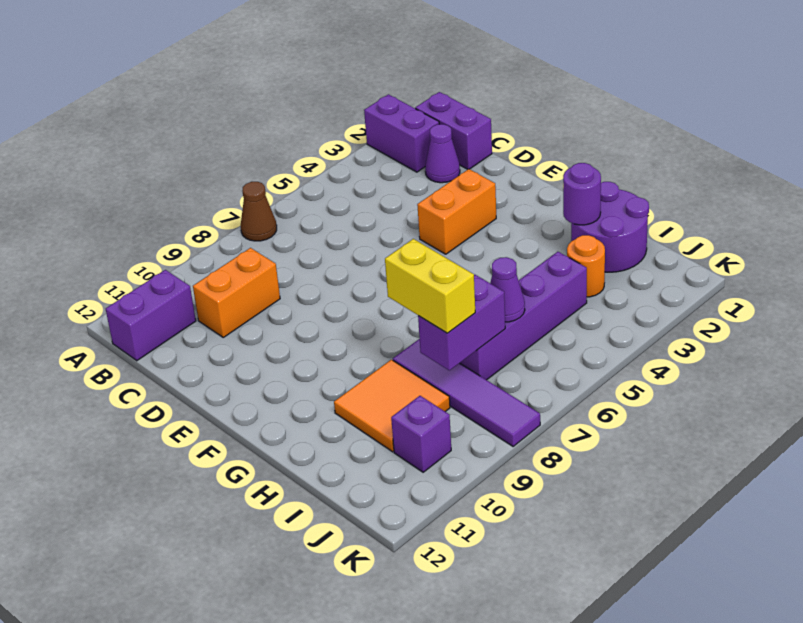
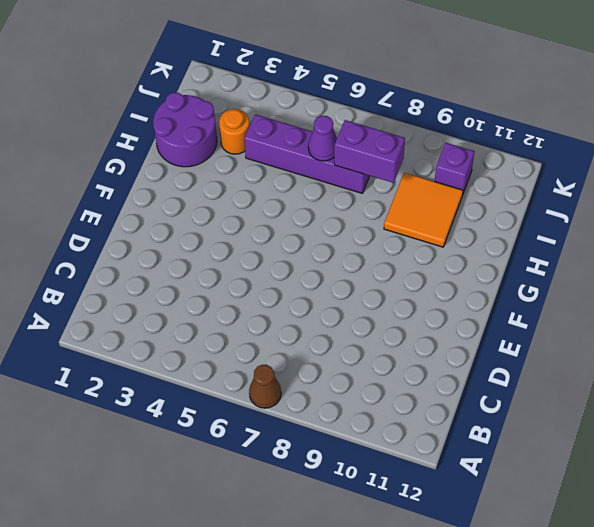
none -> purple 1x2 brick [364,94,439,172]
none -> purple 1x2 brick [415,92,492,169]
none -> purple 1x2 brick [106,270,196,361]

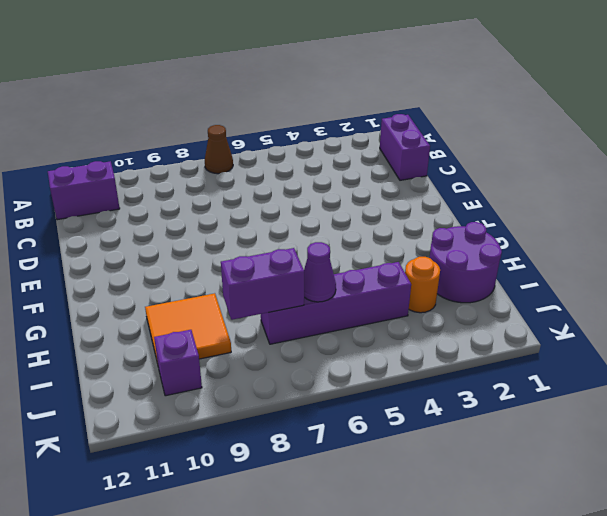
none -> purple 1x2 brick [364,94,439,172]
none -> purple 1x1 cone [425,124,460,183]
none -> orange 1x2 brick [193,248,280,337]

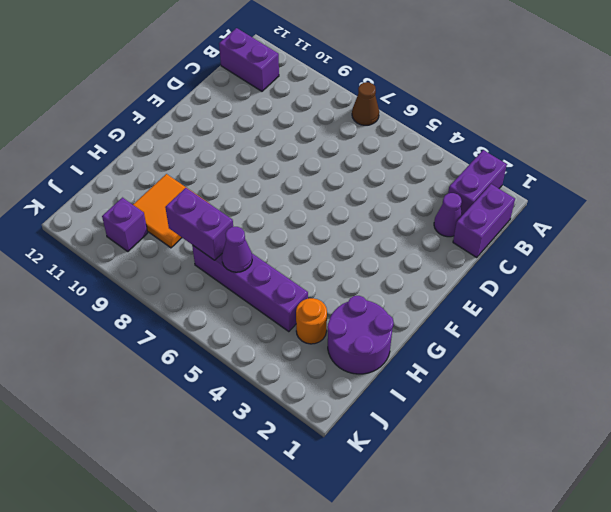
none -> orange 1x2 brick [193,248,280,337]
none -> orange 1x2 brick [417,169,496,254]
none -> purple 1x4 tile [393,339,540,446]

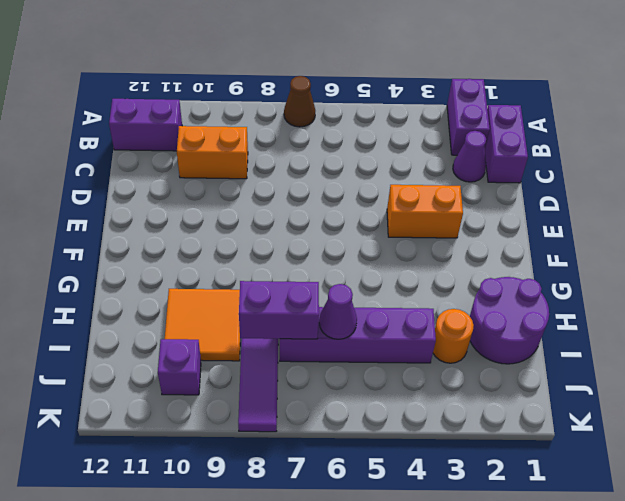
none -> purple 1x1 round brick [563,163,601,225]
none -> yellow 1x2 brick [385,239,475,333]

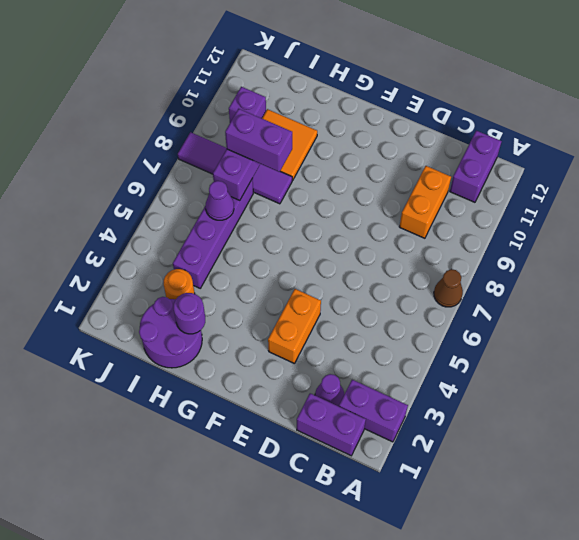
purple 1x2 brick [225,109,292,172] -> yellow 1x2 brick [385,239,475,333]

